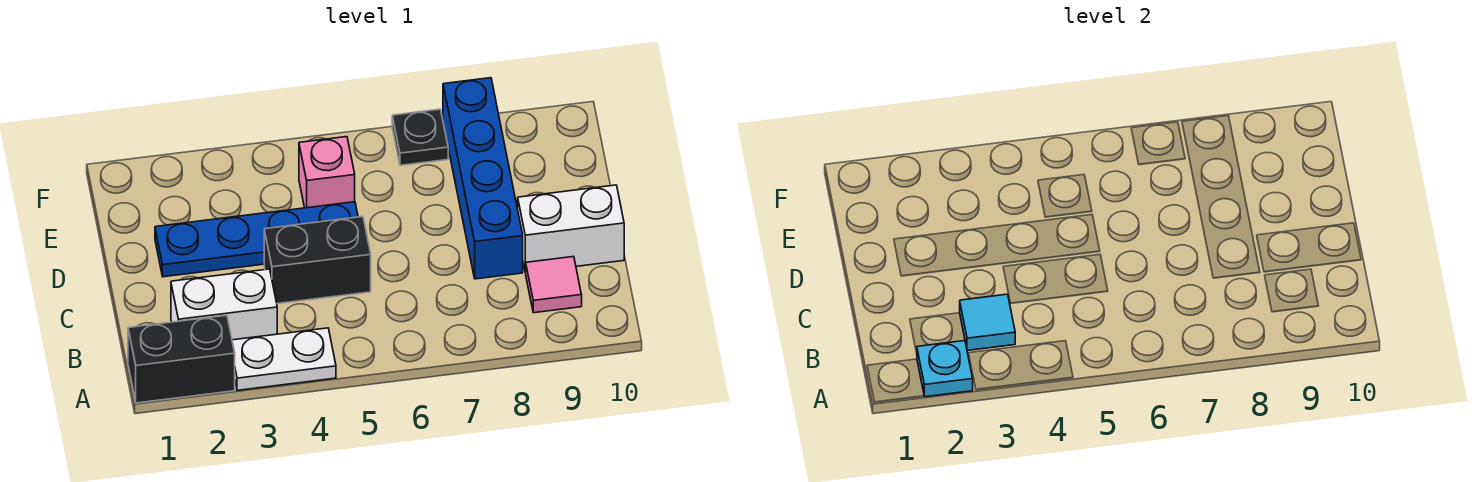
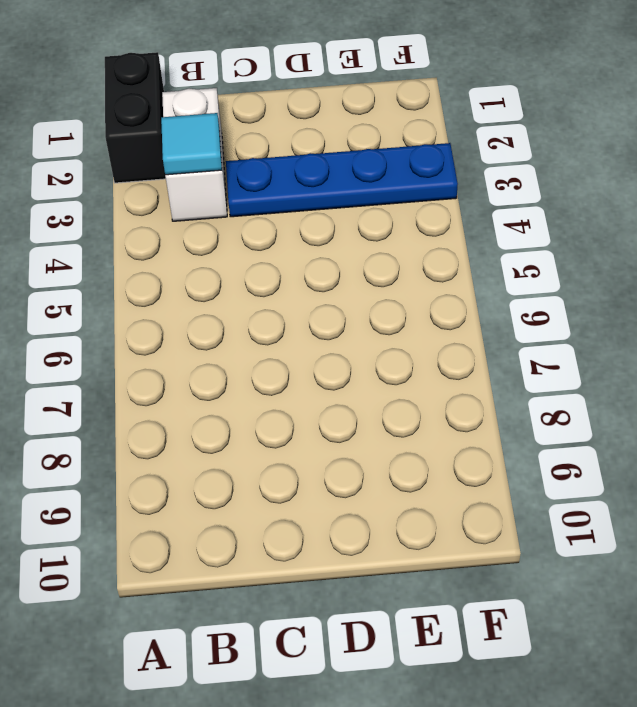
blue 1x4 plate [226,143,458,217] -> blue 1x4 plate turned to [155,202,358,277]
none -> white 1x2 plate [232,328,336,390]
none -> pink 1x1 tile [525,257,582,313]
none -> black 1x2 brick [264,217,371,304]

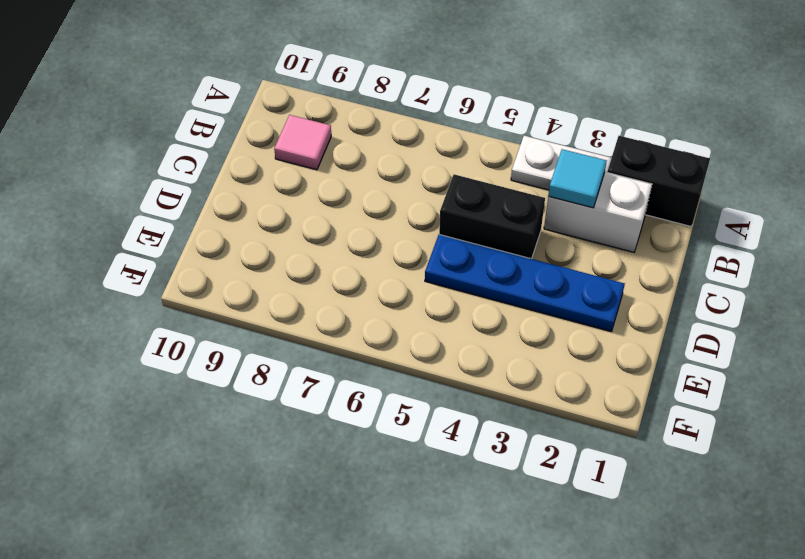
none -> blue 1x4 brick [443,78,523,279]
none -> white 1x2 brick [518,185,624,272]
none -> pink 1x1 brick [299,137,355,208]

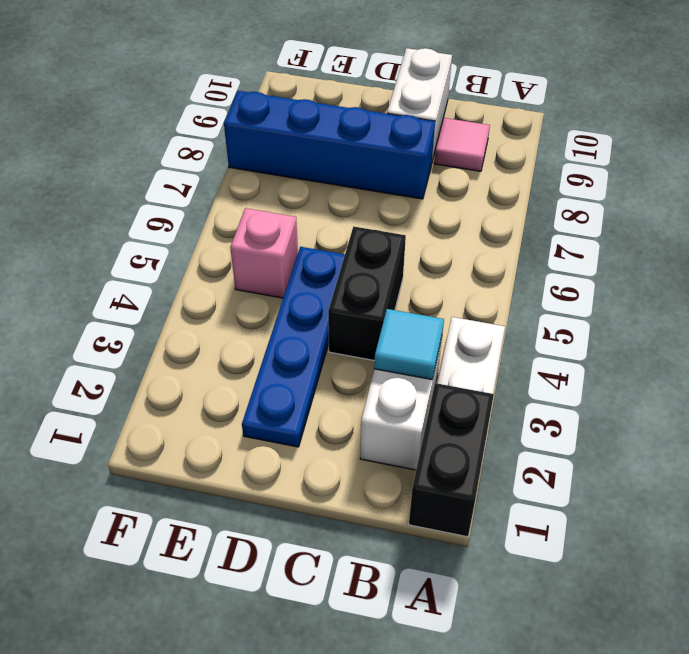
none -> black 1x1 plate [392,109,448,165]
none -> cyan 1x1 plate [917,341,973,397]

